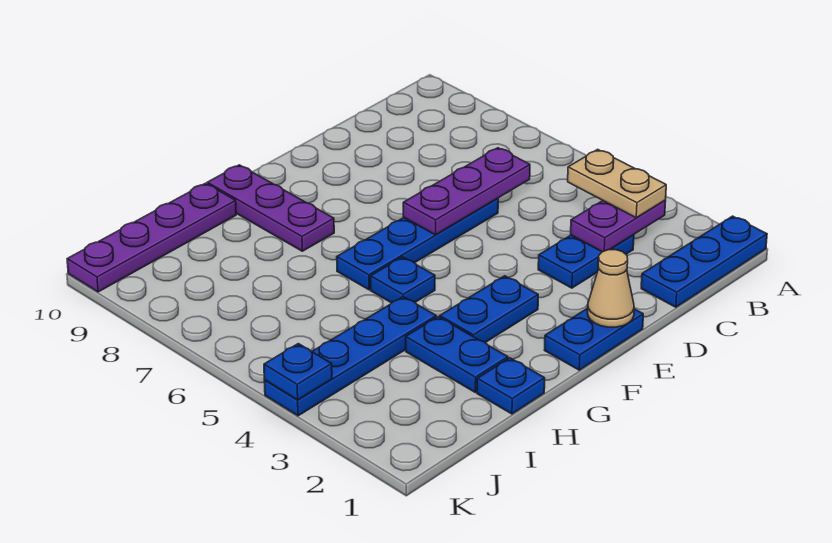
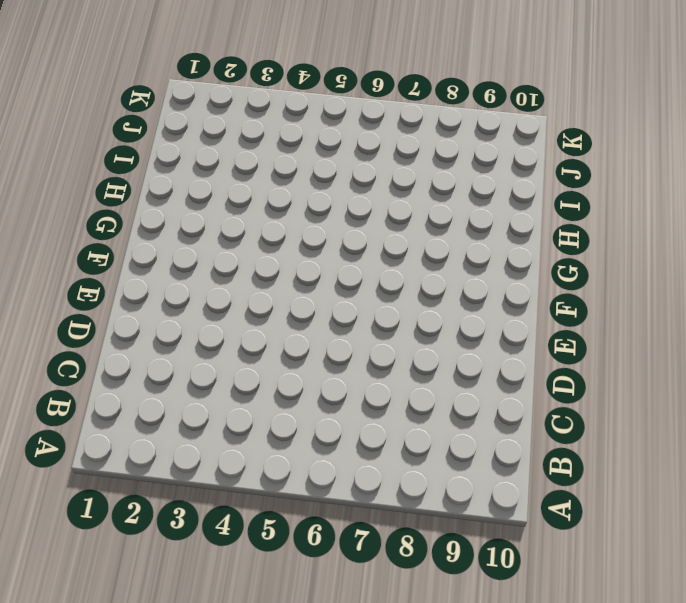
none -> blue 1x3 plate [641,216,767,307]
none -> blue 1x2 plate [538,235,634,288]
none -> blue 1x4 plate [337,199,498,290]

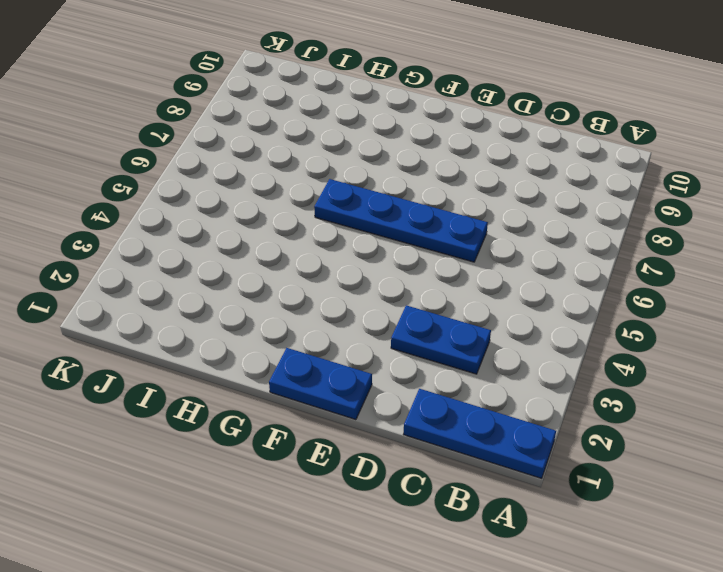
none -> blue 1x2 plate [440,276,538,343]
none -> blue 1x1 plate [371,257,435,303]
none -> purple 1x3 plate [207,165,334,251]

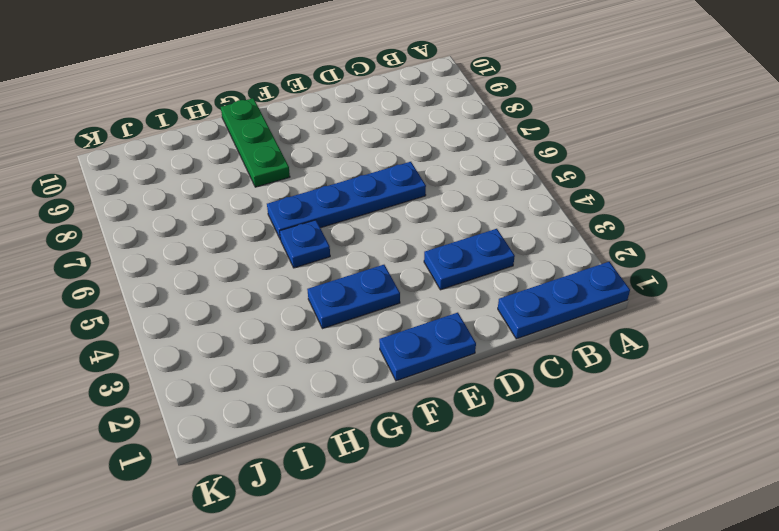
green 1x3 plate [221,98,290,187] -> purple 1x3 plate [207,165,334,251]
none -> blue 1x1 plate [477,358,545,414]
none -> blue 1x2 plate [406,317,508,392]
none -> blue 1x4 plate [264,297,436,416]

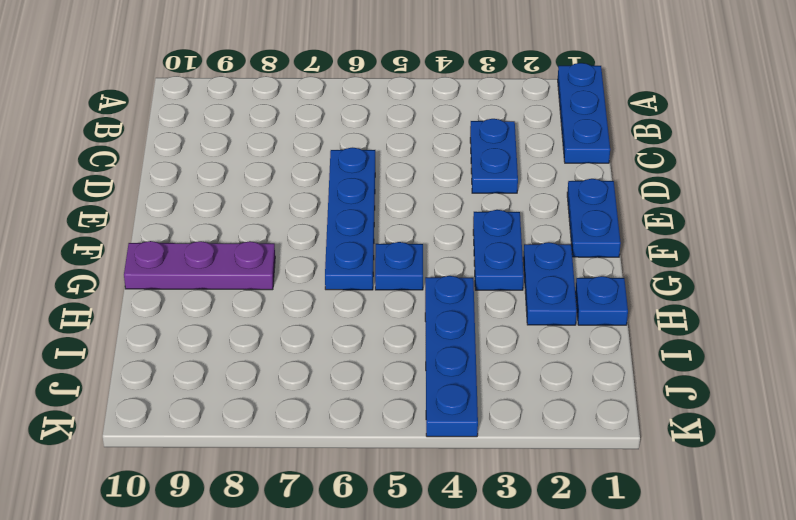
blue 1x2 plate [523,242,577,325] -> blue 1x2 plate turned to [406,317,508,392]
none -> purple 1x4 plate [67,183,236,292]
none -> purple 1x2 plate [571,200,666,252]
none -> purple 1x3 plate [403,148,530,235]

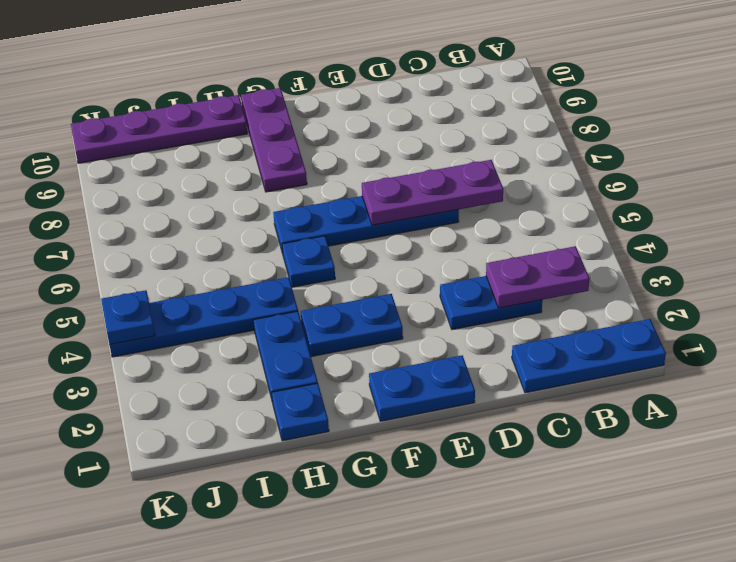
none -> tan 1x1 cone [588,250,634,327]
none -> tan 1x2 plate [568,149,666,218]

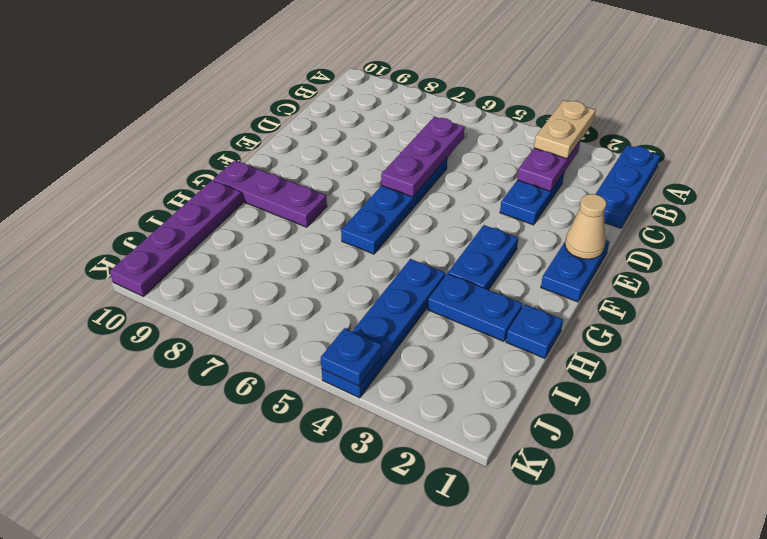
tan 1x2 plate [534,100,596,159] -> tan 1x2 plate turned to [568,149,666,218]
none -> blue 1x1 plate [371,257,435,303]

